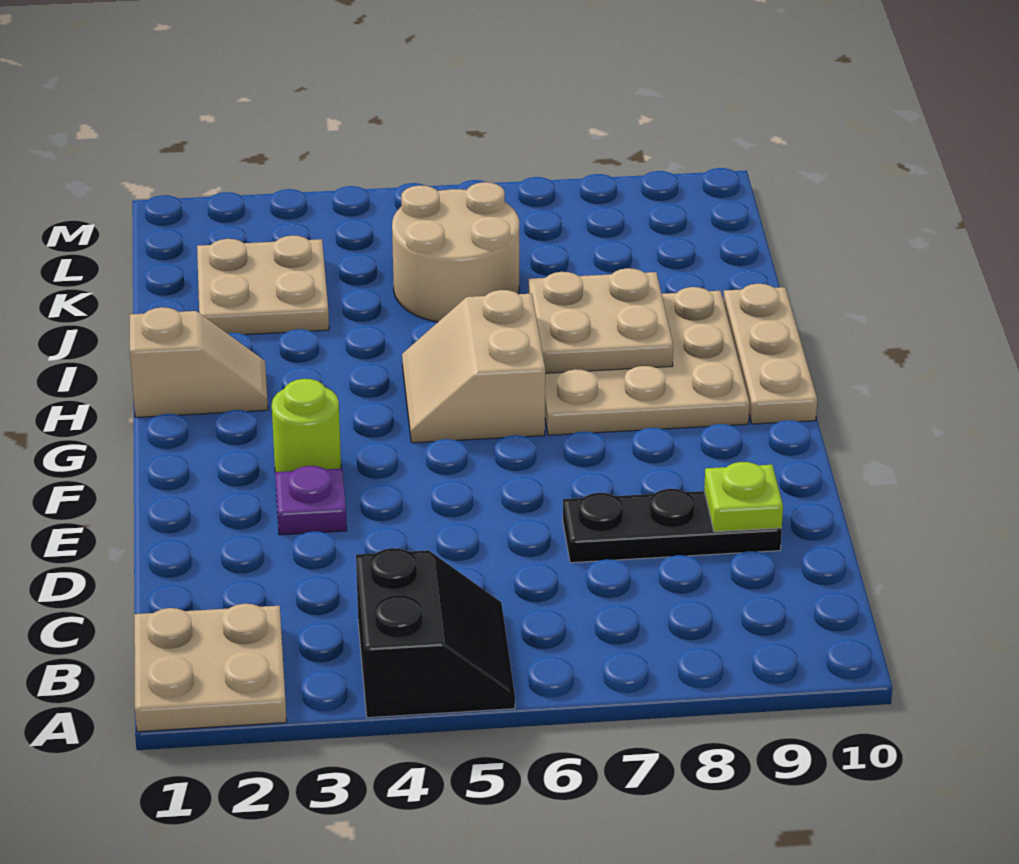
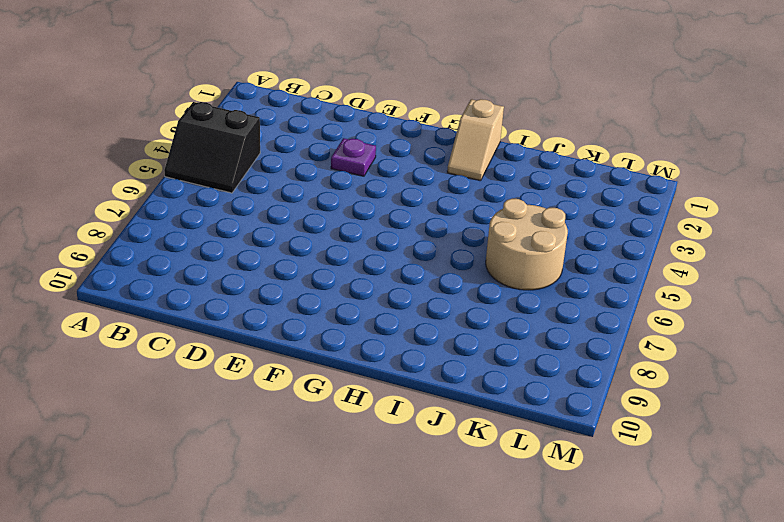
none -> tan 2x2 plate [134,604,287,732]
none -> black 1x3 plate [563,489,782,563]
none -> lime 1x1 round brick [272,379,341,472]

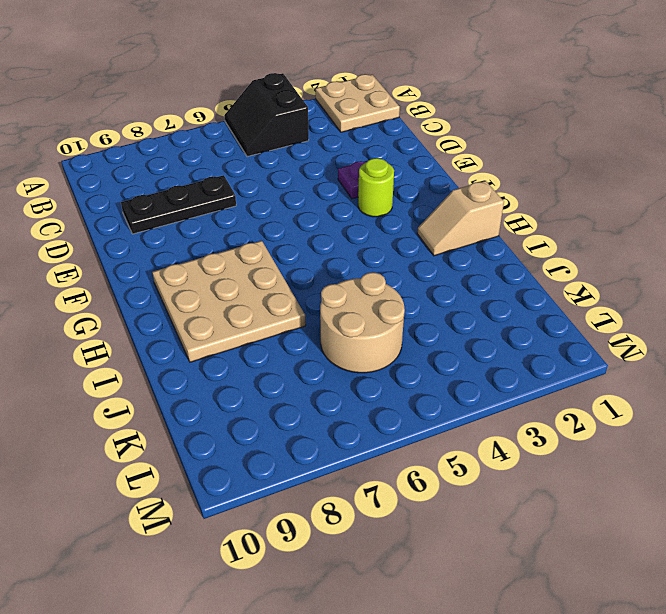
none -> tan 2x2 slope [402,290,545,443]
none -> tan 1x3 plate [723,284,817,424]
none -> tan 2x2 plate [197,236,329,335]

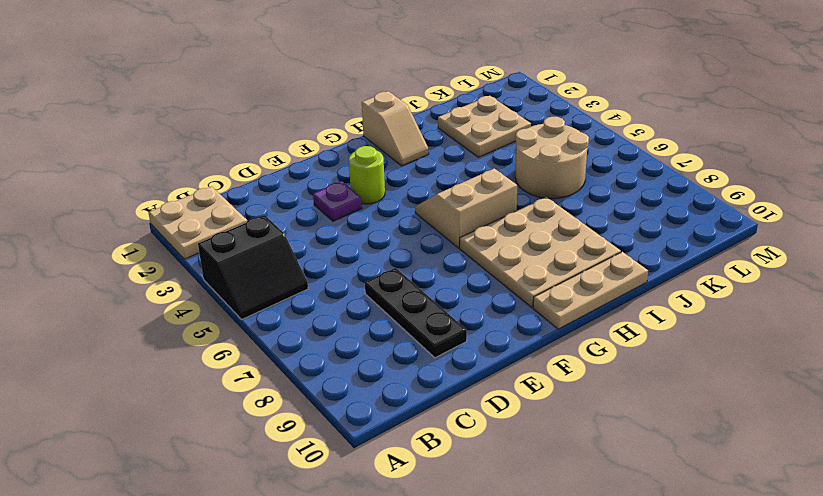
none -> lime 1x1 plate [704,462,783,532]
none -> tan 2x2 plate [529,268,673,373]

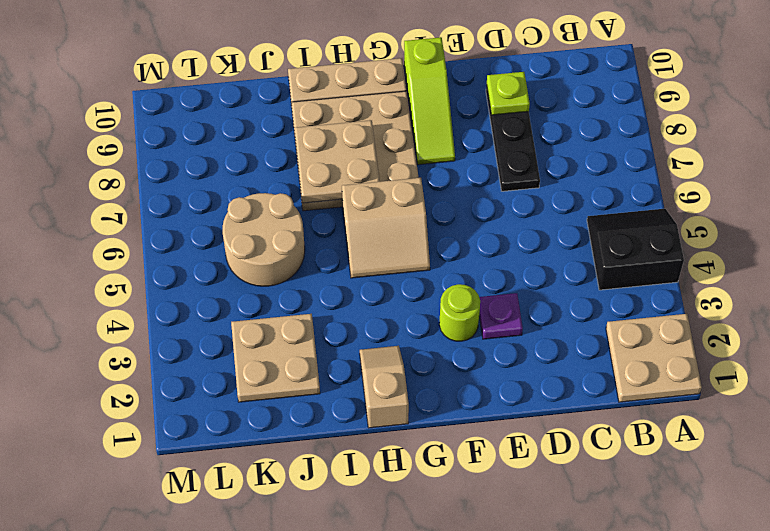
lime 1x3 slope [404,37,455,165] -> none

